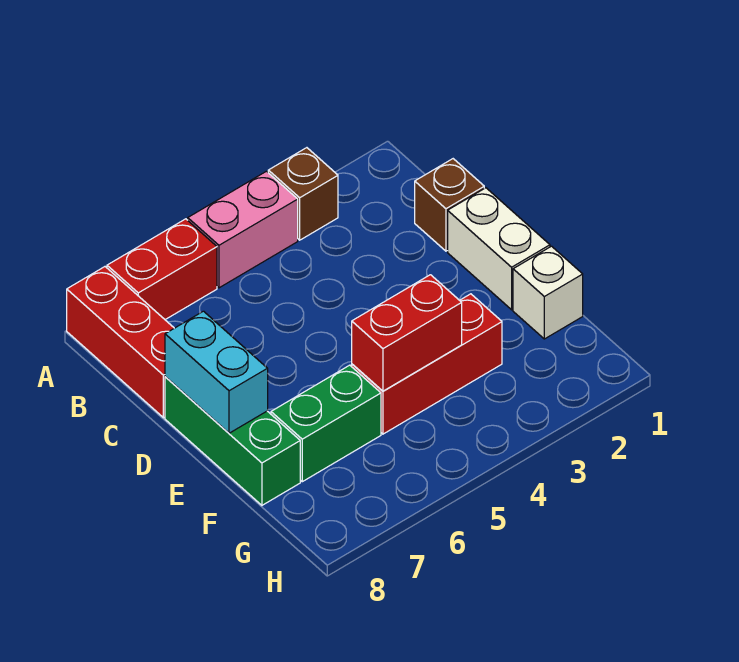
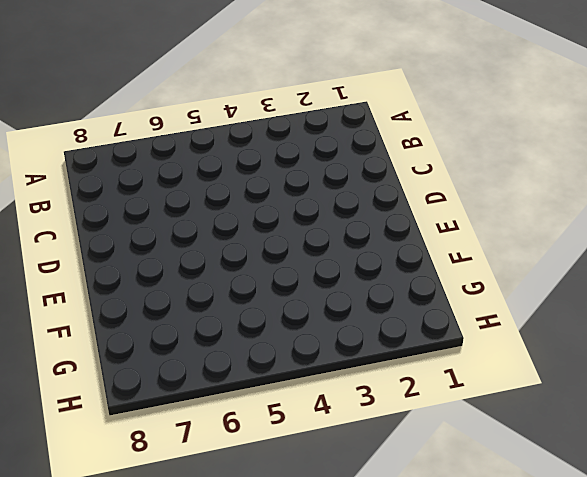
none -> brown 1x1 brick [268,148,338,240]
none -> pink 1x2 brick [188,171,298,288]
none -> red 1x2 brick [107,219,217,320]

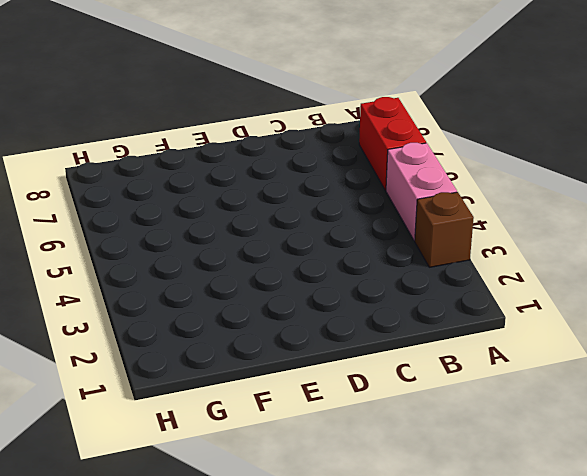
none -> red 1x3 brick [67,267,174,418]
none -> brown 1x1 brick [415,159,484,251]
none -> white 1x2 brick [448,188,550,310]

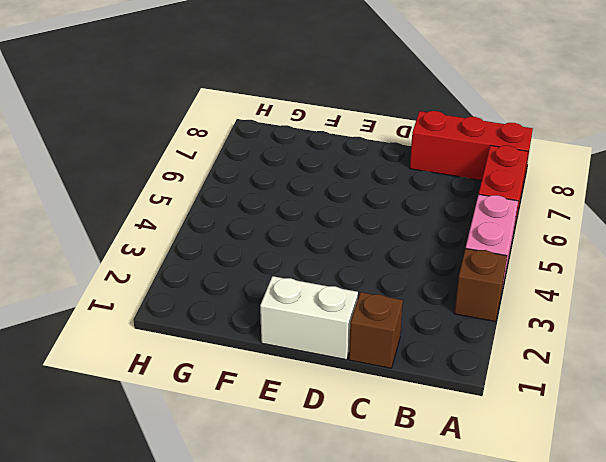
none -> green 1x3 brick [165,377,300,505]
none -> white 1x1 brick [513,246,583,339]
none -> red 1x3 brick [352,294,502,434]

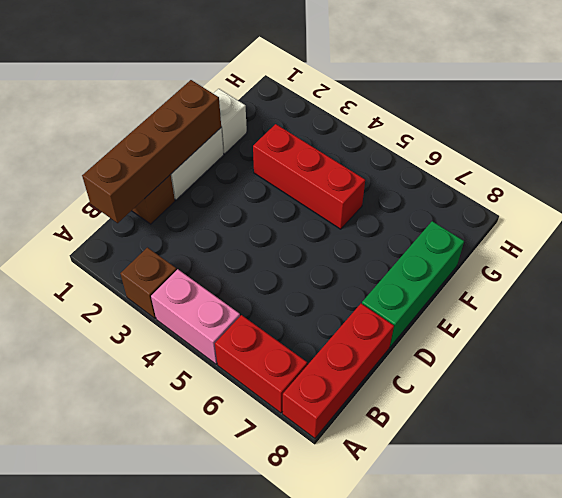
brown 1x4 brick [82,80,221,223] -> none
none -> green 1x2 brick [271,365,381,482]
none -> cyan 1x2 brick [165,311,268,433]
none -> red 1x2 brick [352,275,462,391]

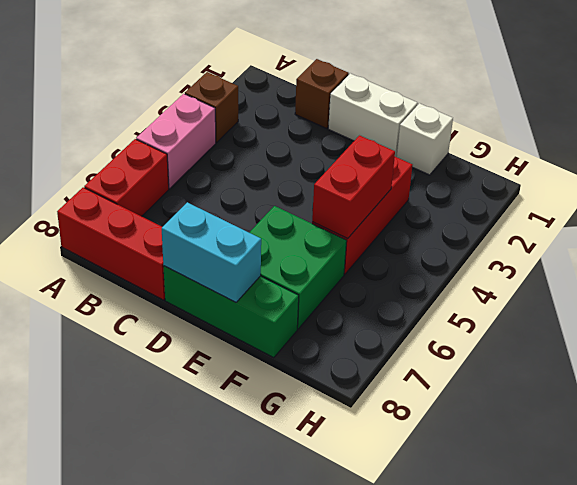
green 2x2 brick [249,206,347,329] -> green 1x2 brick [271,365,381,482]

